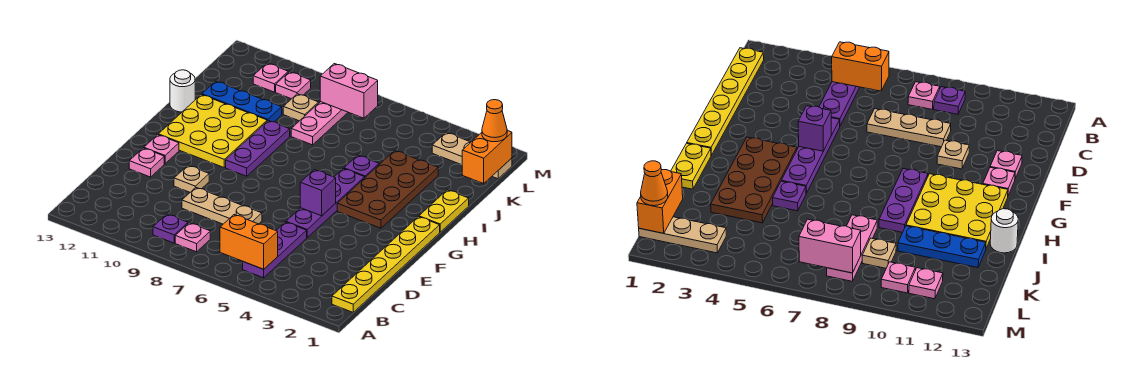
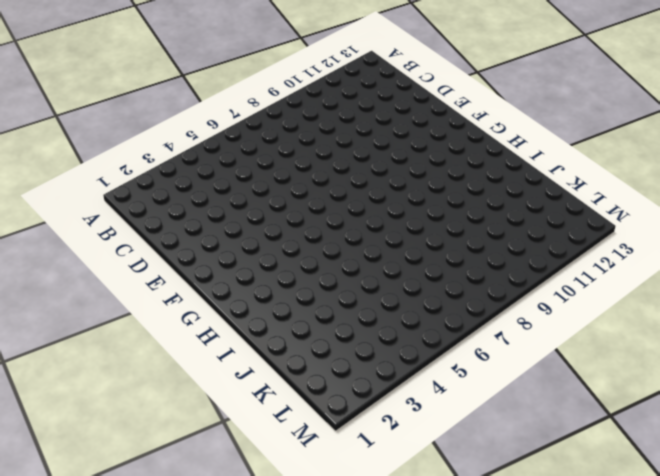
none -> yellow 1x6 plate [332,217,440,312]
none -> purple 1x3 plate [243,222,307,278]
none -> pink 1x1 plate [175,223,210,252]

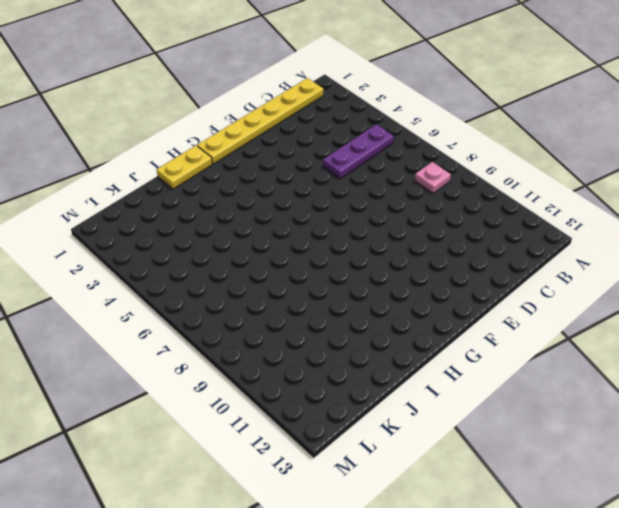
none -> purple 1x1 plate [153,214,188,243]
none -> tan 1x3 plate [182,188,262,224]
none -> purple 1x4 plate [286,169,365,237]

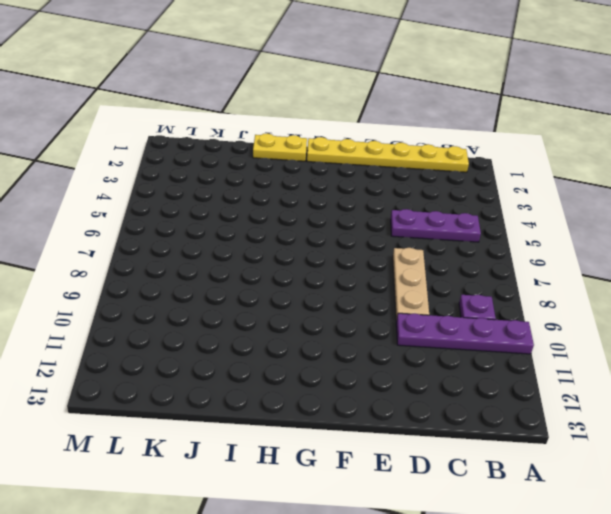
purple 1x4 plate [396,313,534,354] -> purple 1x4 plate moved to [286,169,365,237]
none -> pink 1x1 plate [175,223,210,252]
none -> tan 1x1 plate [174,166,209,192]
none -> pink 1x1 plate [129,148,164,177]

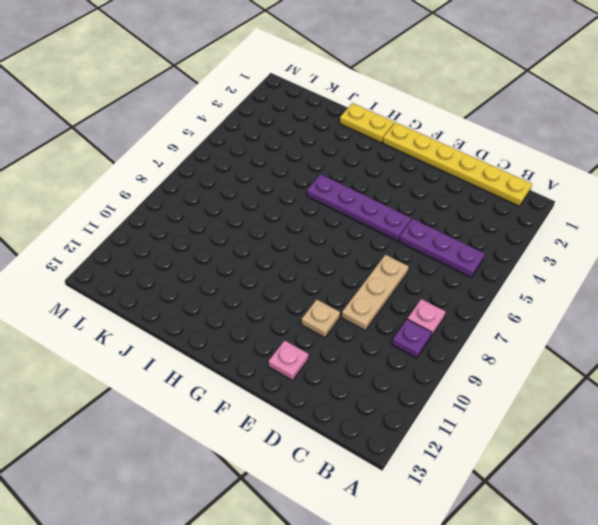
none -> pink 1x1 plate [144,135,179,164]
none -> brown 2x4 plate [337,151,438,228]
none -> purple 1x3 plate [226,121,290,176]

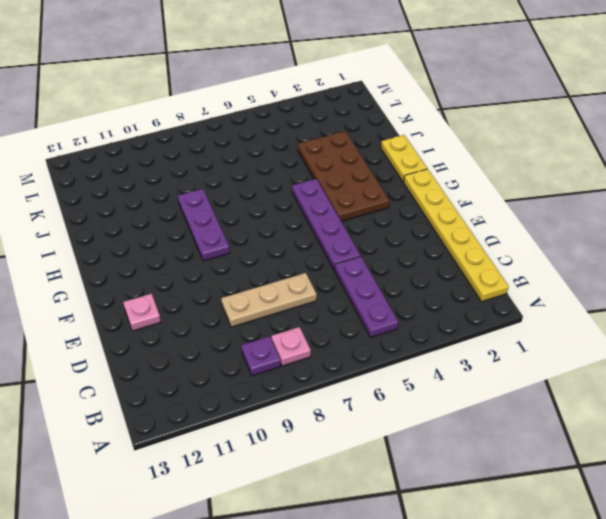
none -> tan 1x1 plate [174,166,209,192]
none -> pink 1x1 plate [144,135,179,164]
none -> yellow 3x3 plate [158,95,267,167]

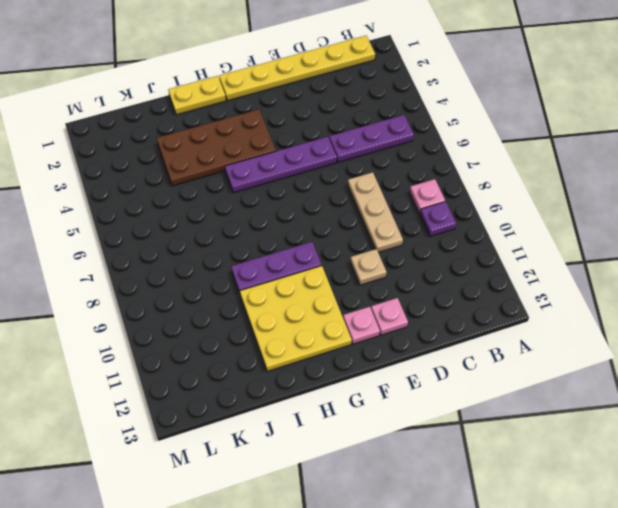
none -> purple 1x1 plate [344,155,379,177]
none -> white 1x1 round brick [170,70,195,112]
none -> pink 1x3 plate [291,102,348,145]

